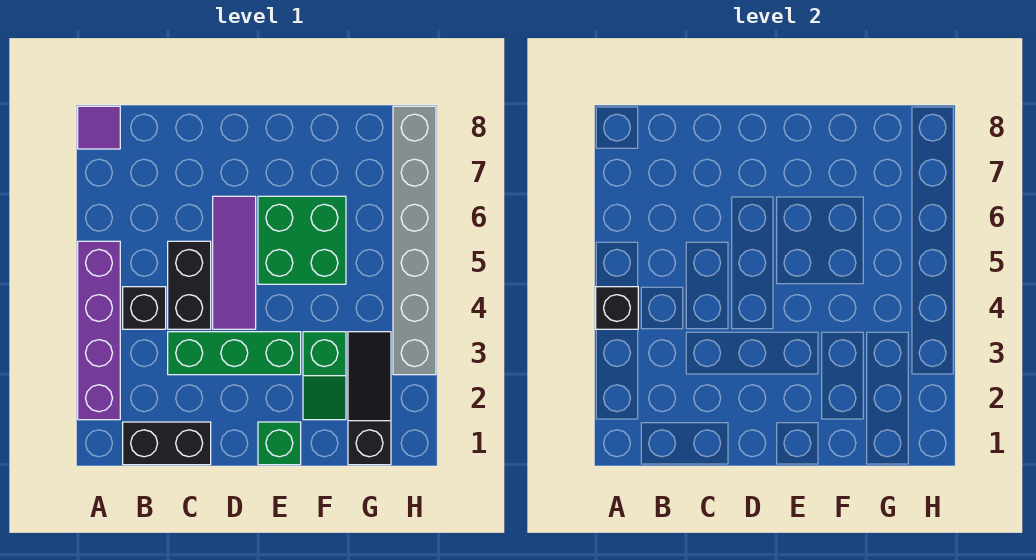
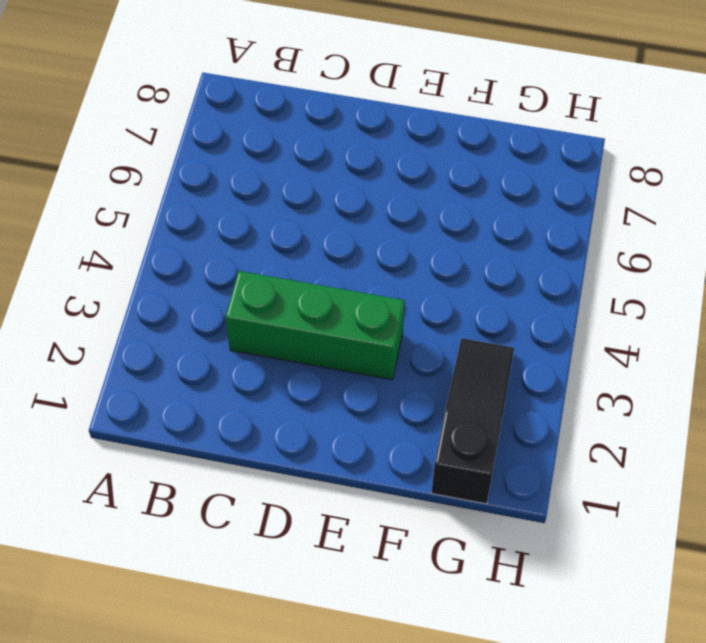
none -> purple 1x4 brick [78,241,120,420]
none -> purple 1x1 tile [78,106,120,149]
none -> black 1x2 brick [123,422,211,465]

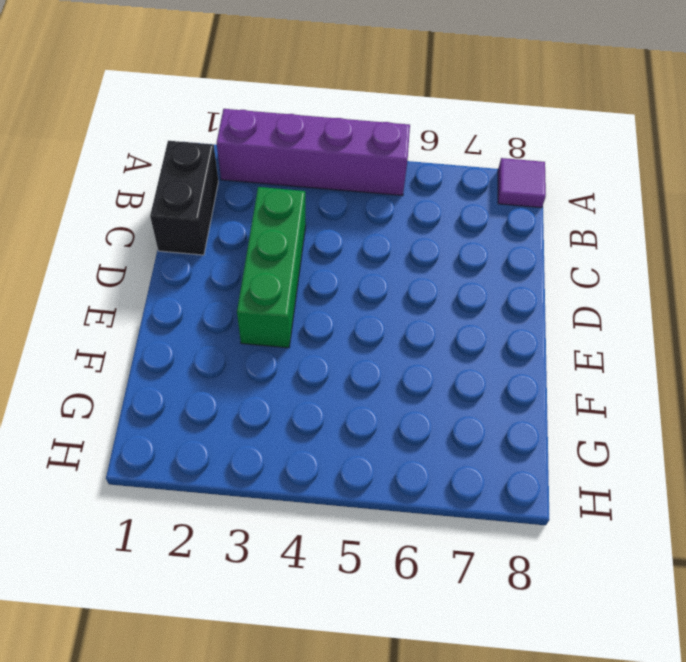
none -> black 1x1 brick [123,287,166,329]
none -> black 1x2 brick [168,241,211,329]
none -> purple 1x3 tile [213,196,256,329]

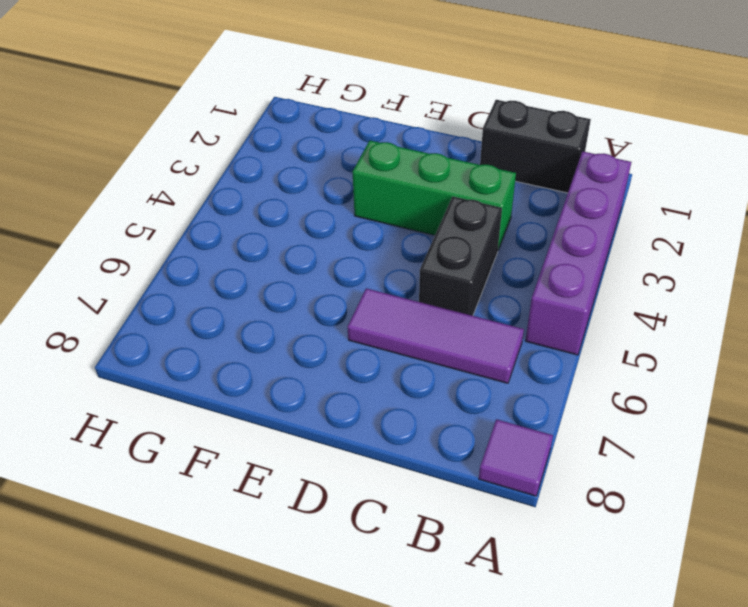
purple 1x3 tile [347,288,524,383] -> purple 1x3 tile turned to [213,196,256,329]
none -> black 1x1 brick [123,287,166,329]
none -> green 1x1 brick [258,422,301,465]
none -> green 2x2 brick [258,196,346,284]

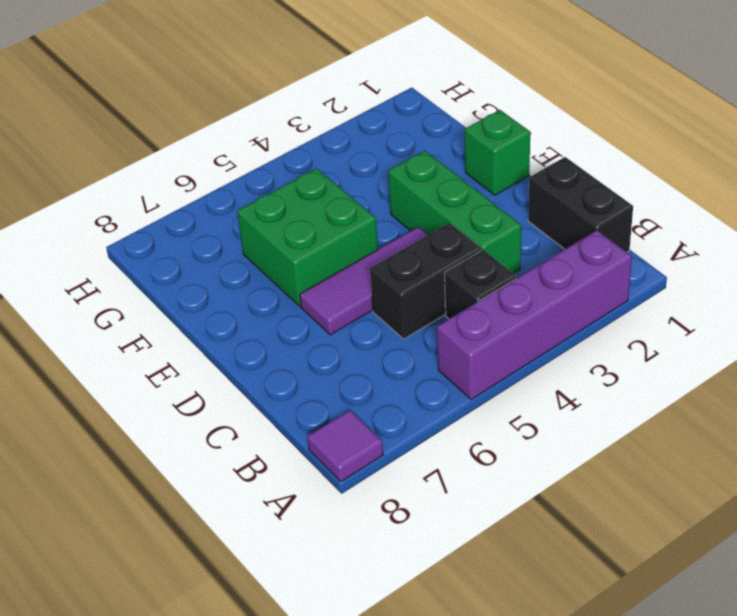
none -> green 1x2 slope [303,332,346,420]
none -> black 1x3 slope [348,332,391,465]
none -> grey 1x6 brick [393,106,436,375]

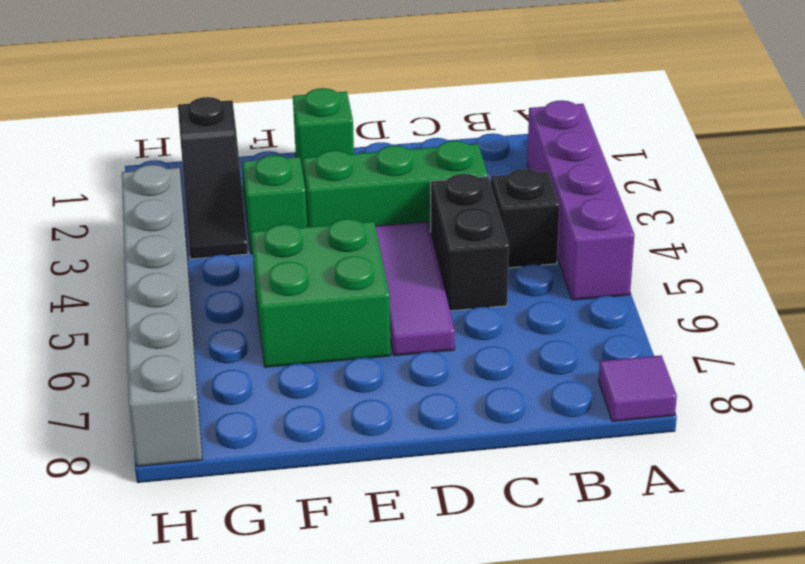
none -> black 1x2 brick [123,422,211,465]
none -> black 1x1 brick [596,287,638,329]

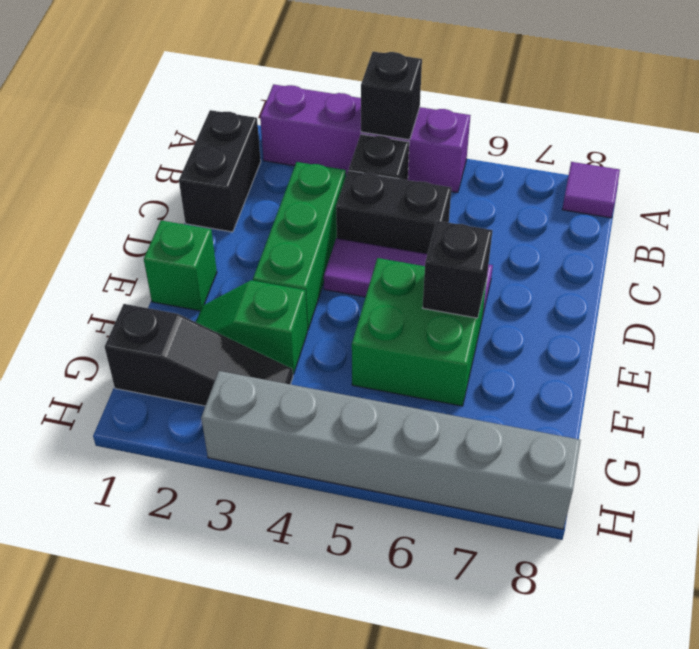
black 1x1 brick [423,221,492,318] -> none

